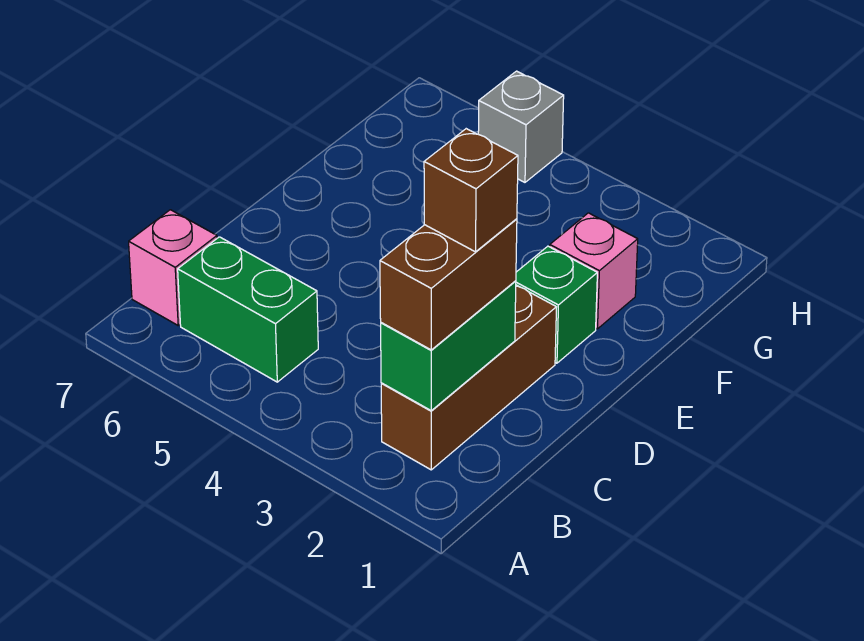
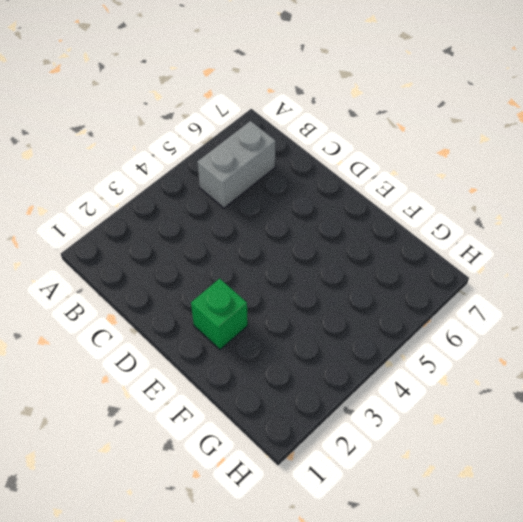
grey 1x2 brick [198,121,276,208] -> green 1x2 brick [178,237,318,382]
none -> brown 1x3 brick [381,285,556,470]
none -> pink 1x1 brick [129,210,217,325]

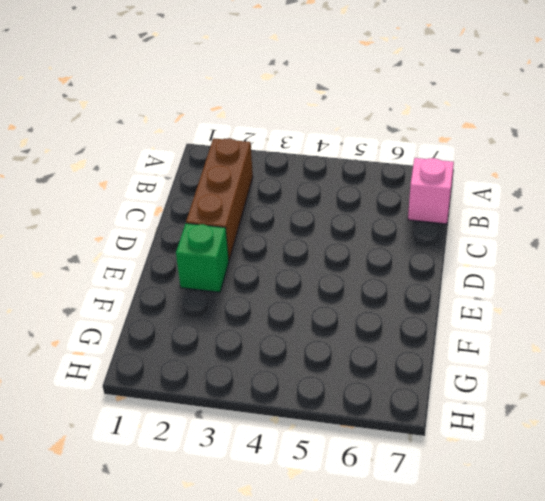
none -> green 1x2 brick [178,237,318,382]
none -> pink 1x1 brick [550,213,638,329]

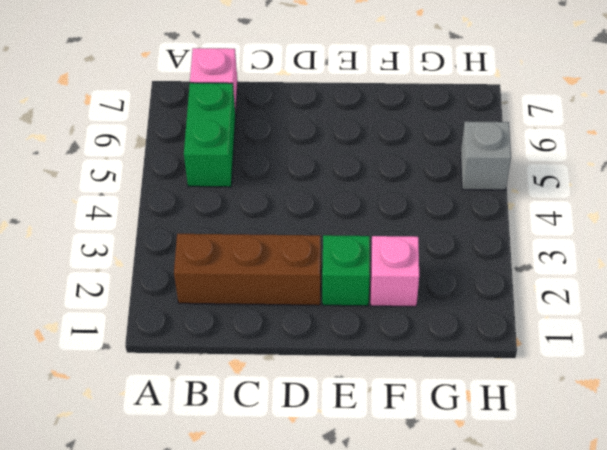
none -> green 1x2 brick [381,281,516,410]
none -> brown 1x2 brick [380,219,517,350]

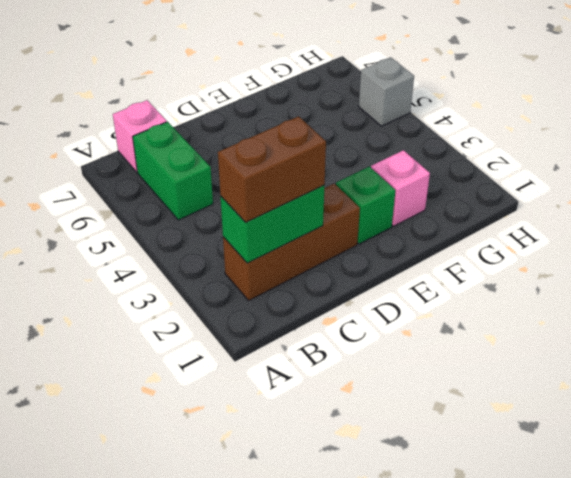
none -> brown 1x1 brick [424,129,518,252]

